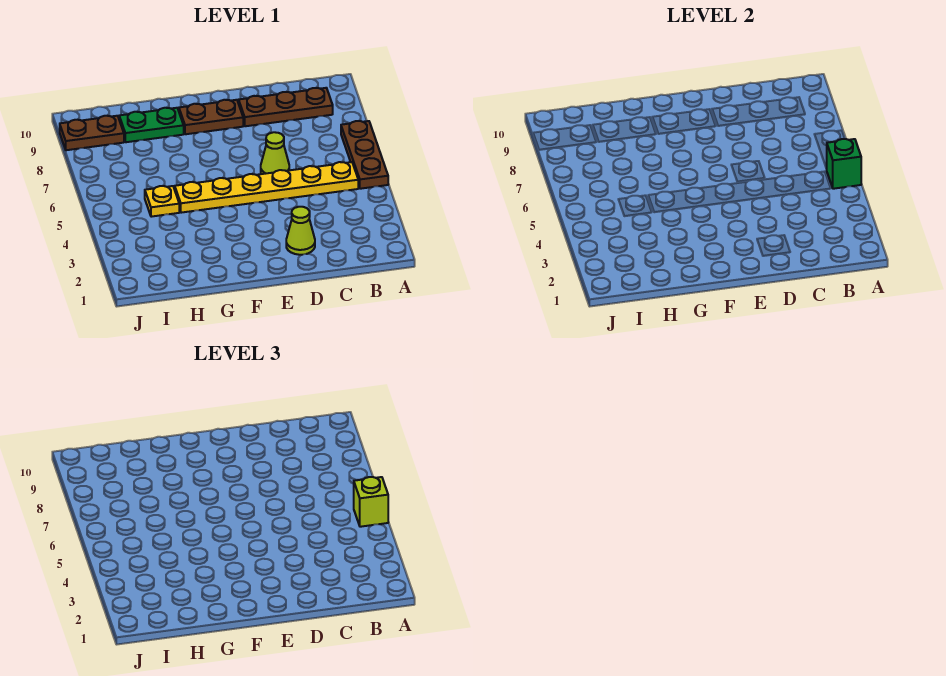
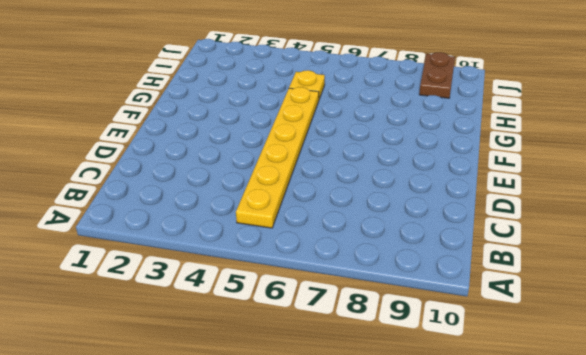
none -> brown 1x3 plate [341,121,388,189]
none -> brown 1x3 plate [239,88,333,126]

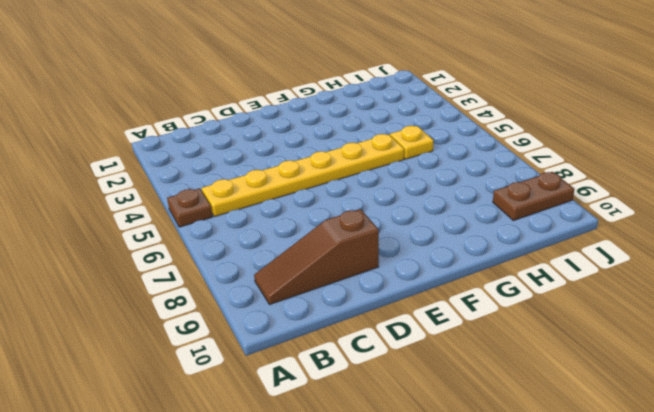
brown 1x1 plate [167,188,213,227] -> brown 1x3 plate [341,121,388,189]
brown 1x3 slope [254,209,379,305] -> brown 1x3 plate [239,88,333,126]
none -> lime 1x1 cone [286,207,315,255]
none -> lime 1x1 cone [261,132,289,174]

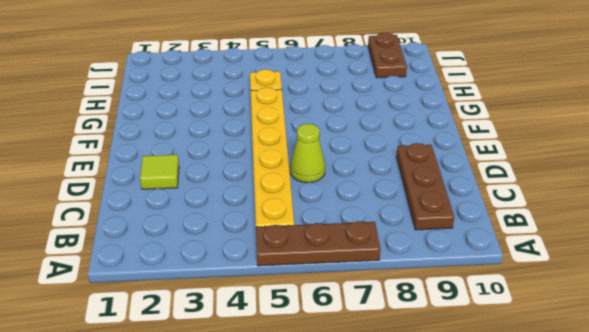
lime 1x1 tile [140,155,179,189] -> lime 1x1 cone [286,207,315,255]
none -> brown 1x2 plate [179,100,243,134]
none -> green 1x2 plate [119,108,184,142]

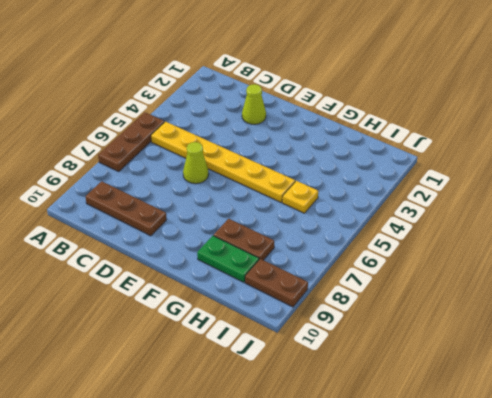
brown 1x2 plate [214,219,274,260] -> brown 1x2 plate moved to [179,100,243,134]
none -> green 1x1 brick [827,139,861,189]
none -> lime 1x1 brick [354,477,388,527]

